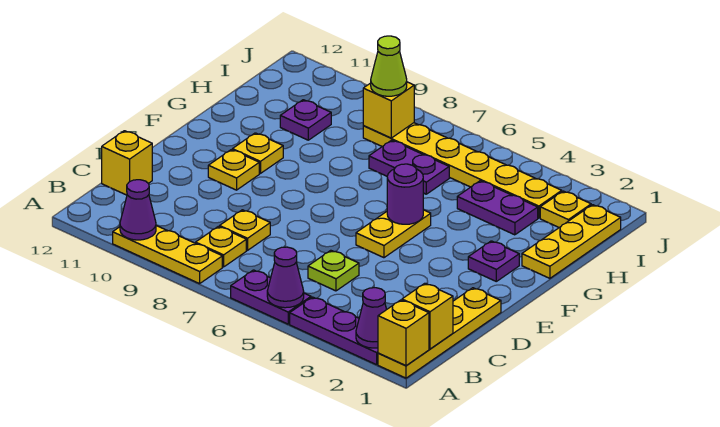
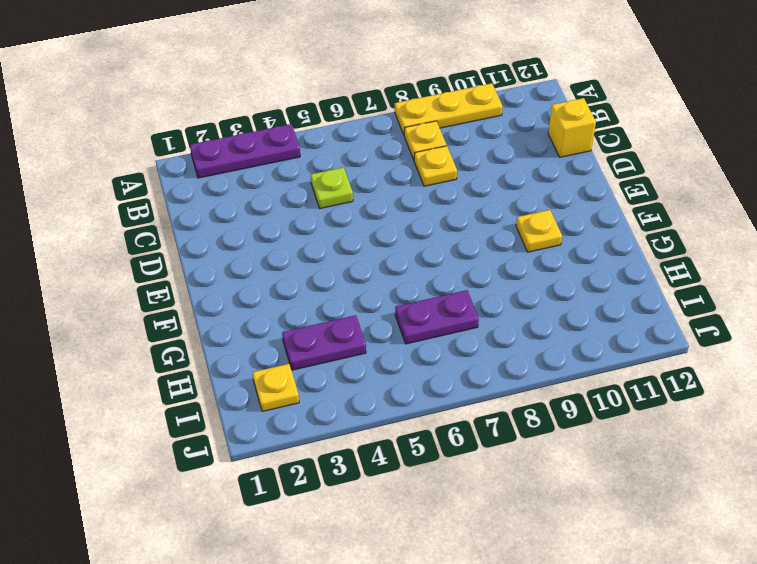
none -> yellow 1x4 plate [378,288,501,378]
none -> purple 1x2 plate [231,270,311,324]
none -> yellow 1x2 plate [356,210,431,258]

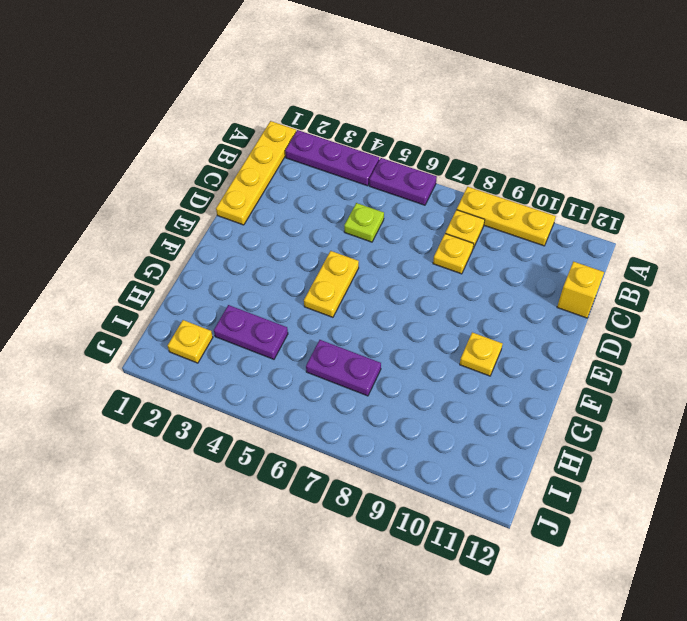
none -> yellow 1x1 plate [208,150,259,190]
none -> purple 1x1 plate [468,241,519,281]
none -> yellow 1x3 plate [522,205,621,278]

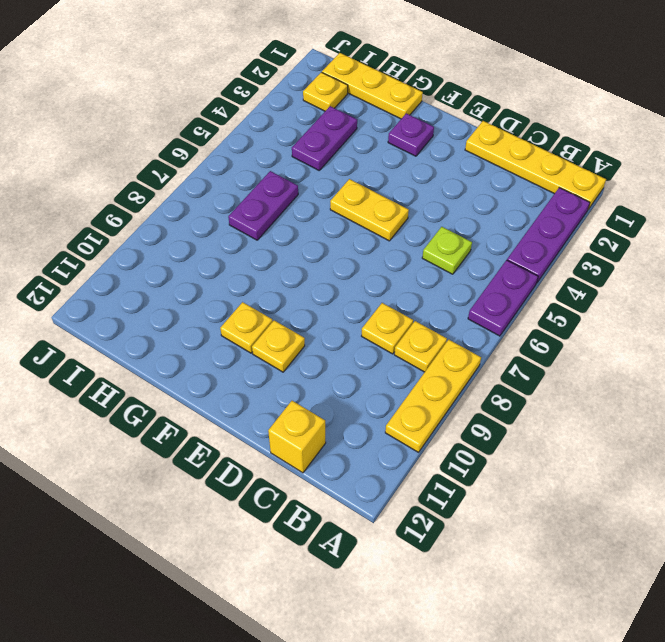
none -> purple 1x1 plate [280,100,331,140]
none -> yellow 1x6 plate [363,123,562,218]
none -> yellow 1x1 brick [378,300,429,366]

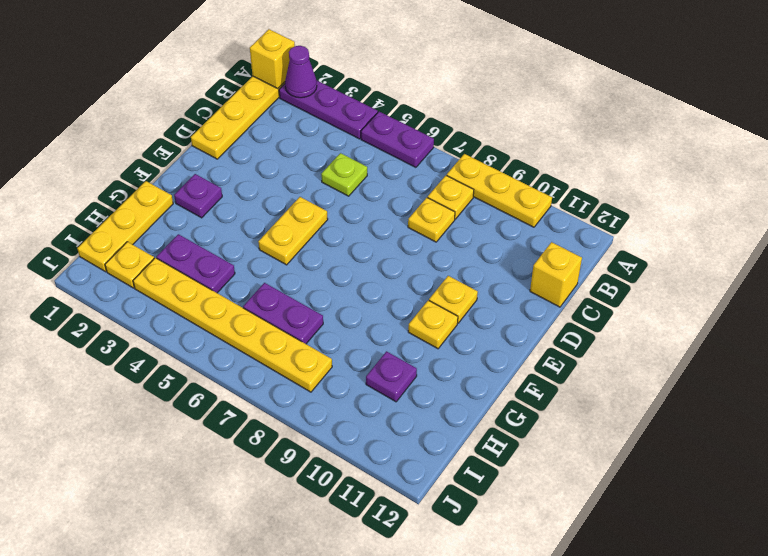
none -> purple 1x1 cone [267,247,304,308]
none -> purple 1x1 cone [120,180,156,240]
none -> yellow 1x1 brick [402,283,453,349]

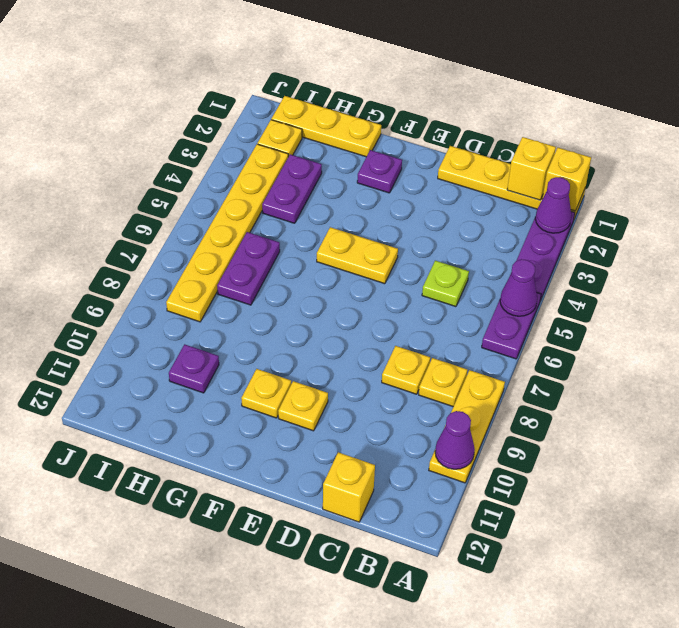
none -> purple 1x1 round brick [387,164,423,224]
none -> yellow 1x1 brick [363,82,414,138]
none -> lime 1x1 cone [371,36,407,96]

